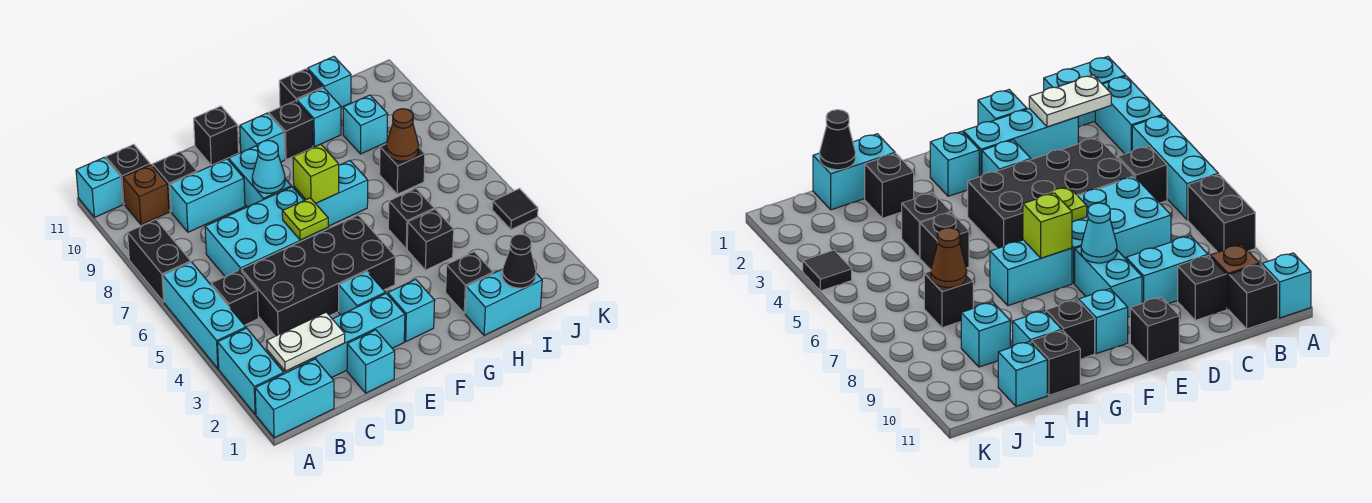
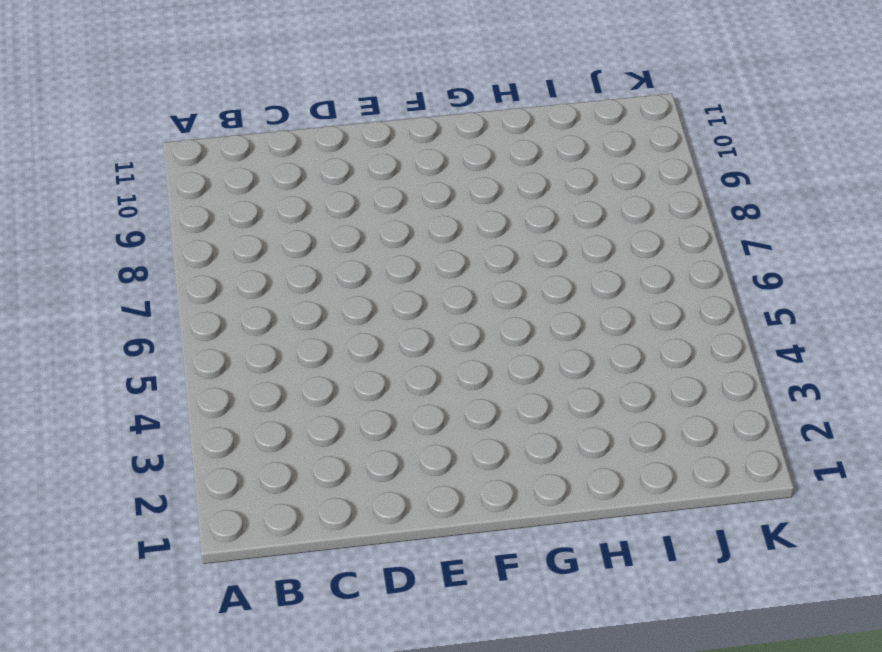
none -> cyan 1x2 brick [255,359,334,438]
none -> cyan 1x2 brick [218,328,284,414]
none -> cyan 1x3 brick [163,262,246,369]
none -> black 1x2 brick [128,220,191,302]

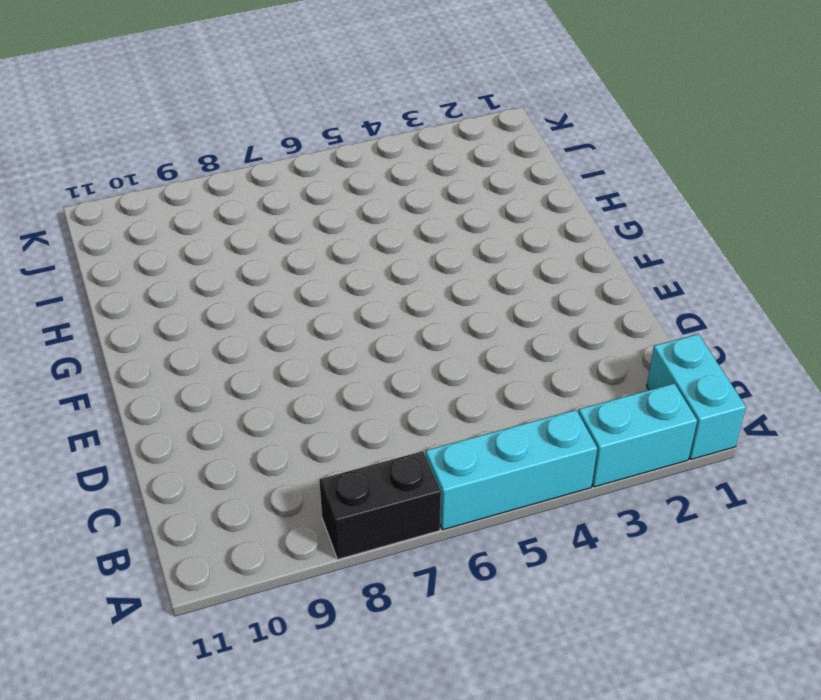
none -> cyan 1x1 brick [76,158,123,217]
none -> black 1x1 brick [211,270,258,325]
none -> brown 1x1 brick [123,165,169,225]
none -> black 1x1 brick [106,144,150,204]

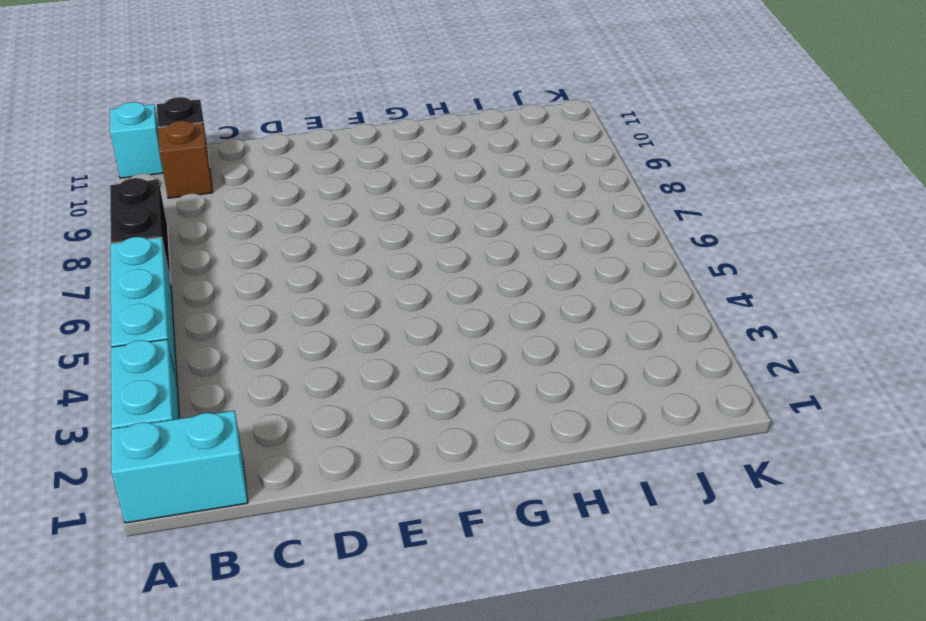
none -> black 1x1 brick [211,270,258,325]
none -> cyan 1x3 brick [300,293,405,378]
none -> black 2x4 brick [241,215,396,336]
none -> cyan 2x3 brick [205,187,328,276]

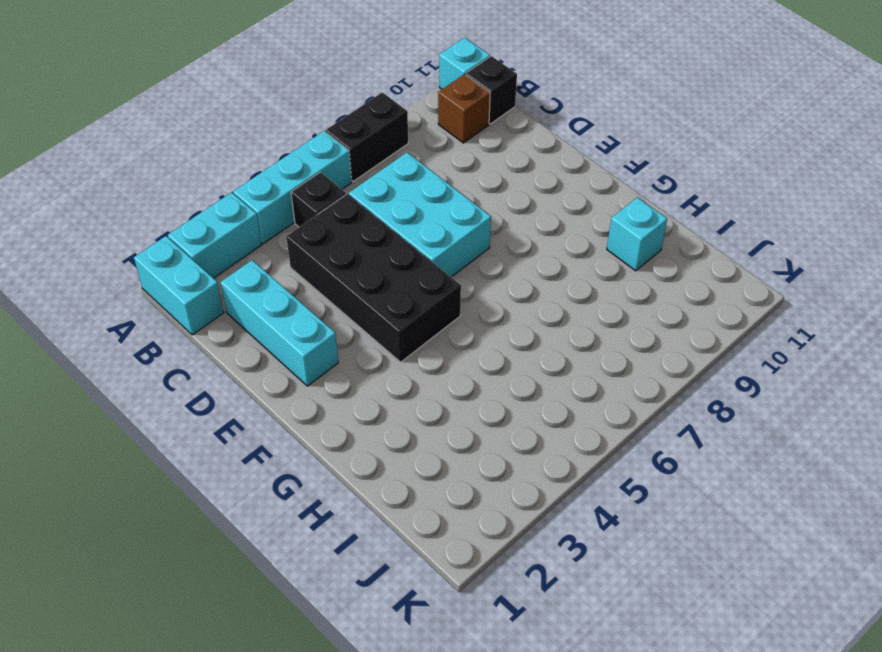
none -> cyan 1x2 brick [170,159,245,232]
none -> black 1x1 brick [152,152,197,211]
none -> cyan 1x1 brick [347,330,395,393]
none -> cyan 1x1 brick [339,272,385,315]

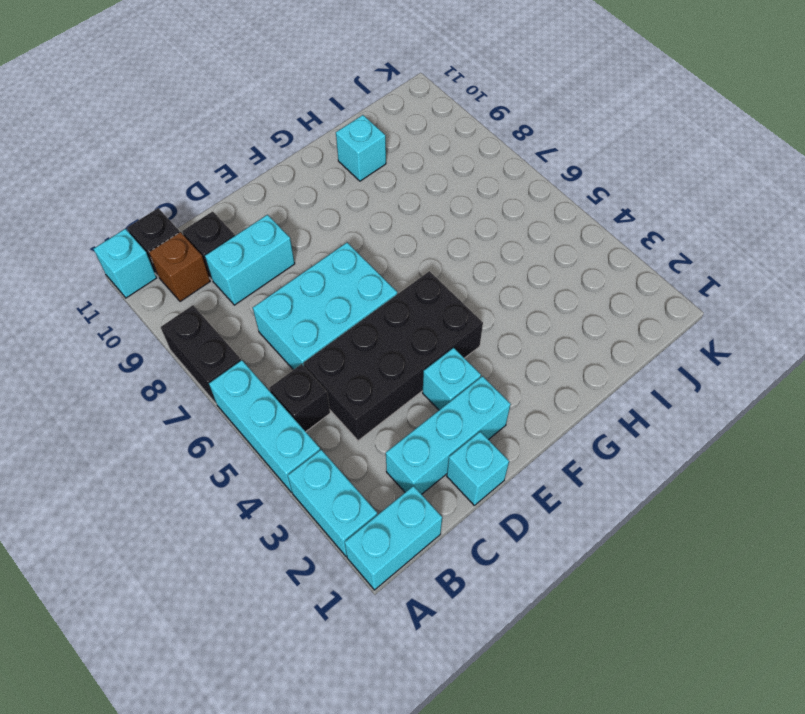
none -> cyan 1x2 brick [229,146,291,207]
none -> black 1x1 brick [194,106,239,165]
none -> cyan 1x1 brick [388,279,435,341]
none -> cyan 1x2 brick [294,161,368,226]

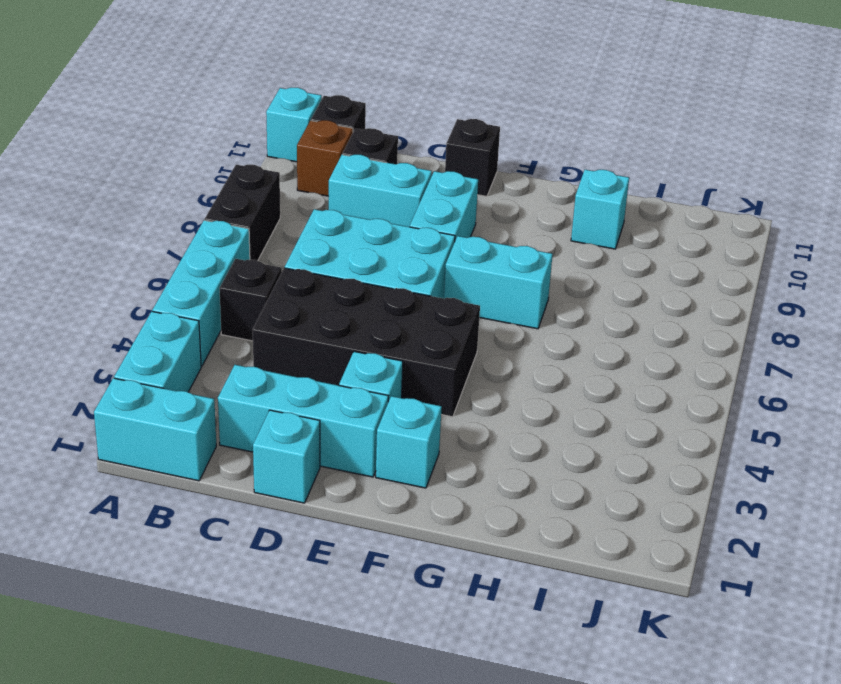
none -> cyan 1x1 brick [240,113,285,162]
none -> black 1x1 brick [269,101,313,160]
none -> cyan 1x2 brick [465,269,542,335]
none -> black 1x1 brick [446,252,493,313]

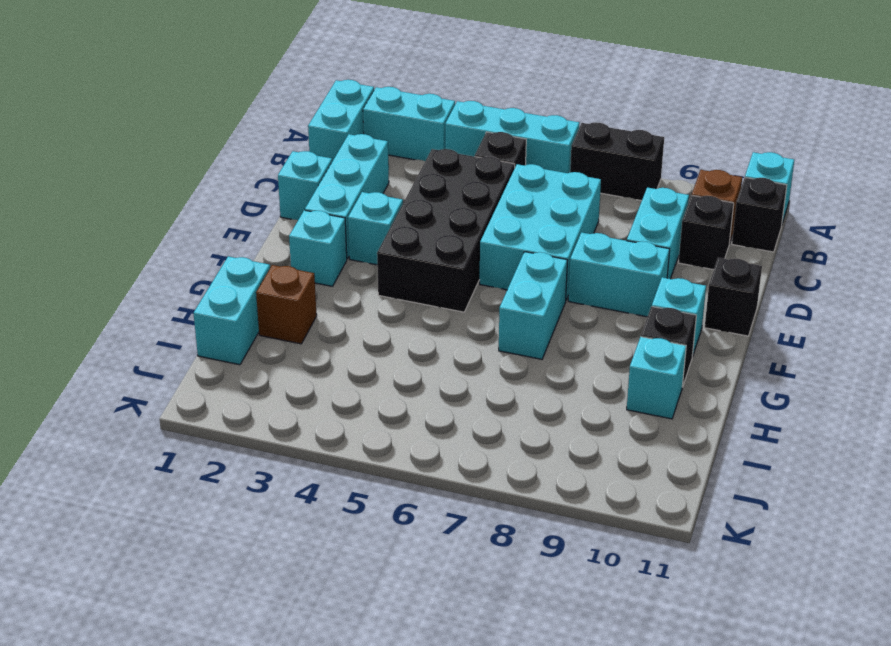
brown 1x1 brick [256,265,317,344] -> black 1x1 brick [446,252,493,313]
none -> black 1x1 brick [407,209,454,270]
none -> black 1x1 brick [388,189,434,249]
none -> black 1x1 brick [279,69,323,107]
none -> black 1x1 brick [380,144,425,194]

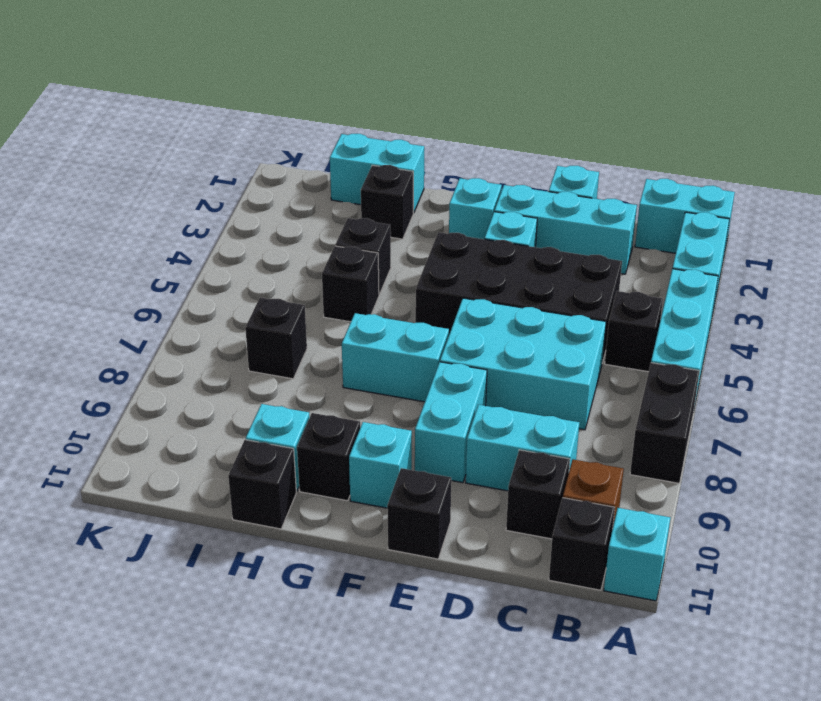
none -> cyan 1x1 brick [343,95,388,154]
none -> cyan 1x1 brick [308,57,351,107]
none -> black 1x1 tile [492,189,538,230]
none -> white 1x2 plate [267,312,345,371]

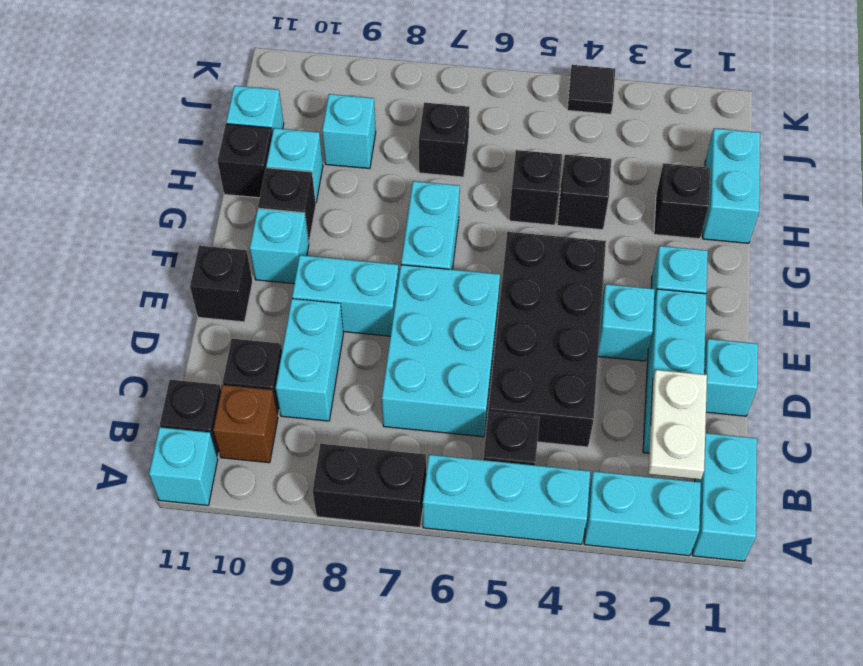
none -> lime 1x1 plate [282,198,328,240]
none -> cyan 1x1 cone [252,140,285,194]
none -> lime 1x1 brick [293,144,339,203]
none -> black 1x1 cone [502,234,536,288]

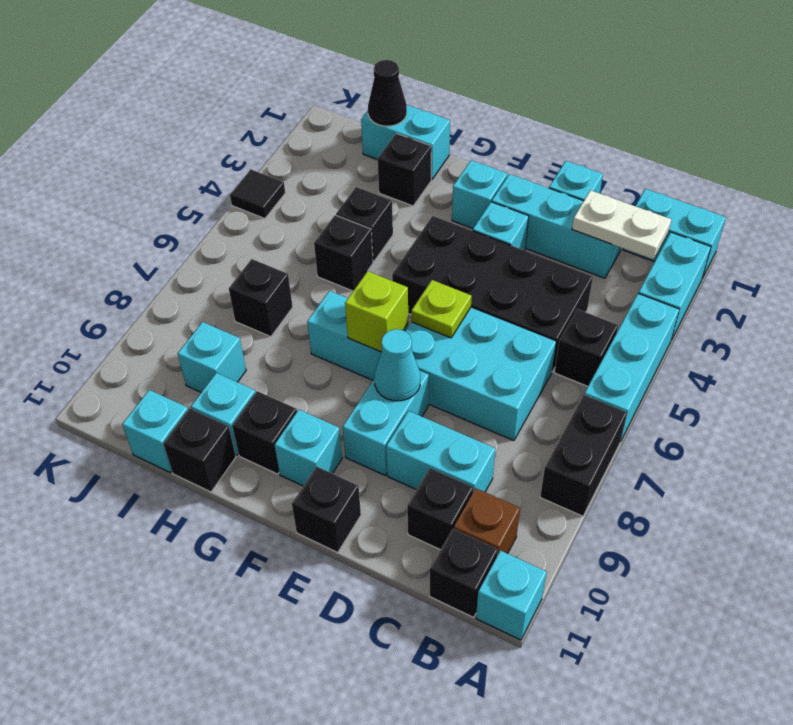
none -> brown 1x1 cone [386,109,419,161]

